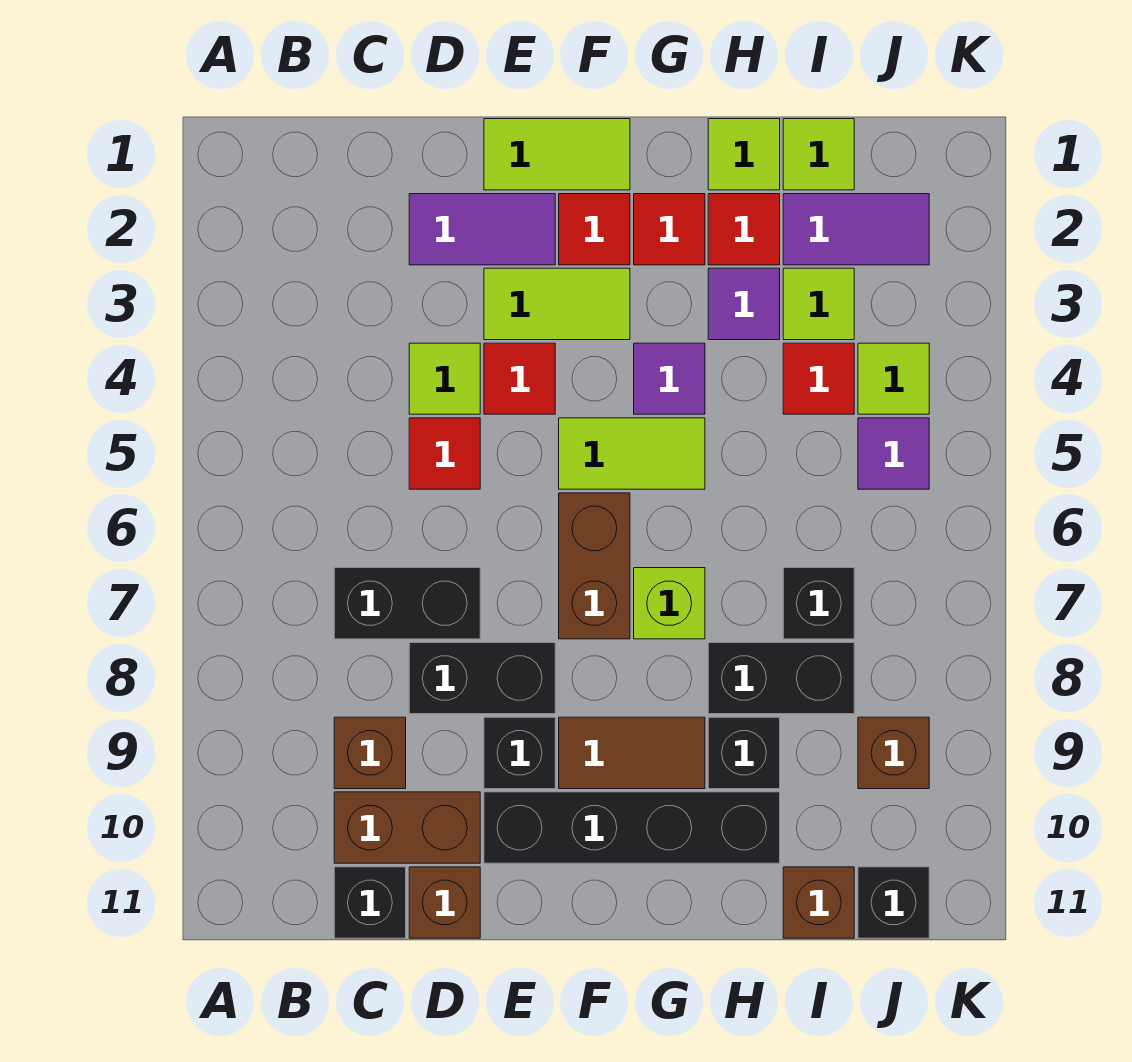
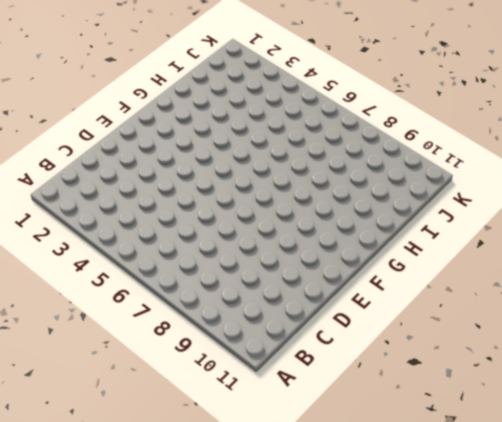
none -> black 1x2 brick [334,568,480,639]
none -> brown 1x1 brick [334,717,406,789]
none -> brown 1x2 brick [334,792,480,863]
none -> black 1x1 brick [334,867,406,938]

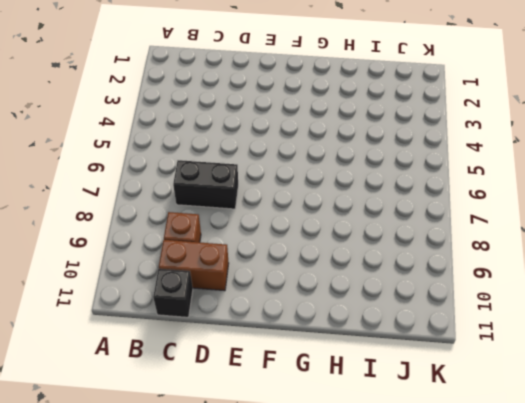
none -> purple 1x2 tile [409,194,555,265]
none -> lime 1x1 tile [409,343,480,414]
none -> red 1x1 tile [409,418,480,489]
none -> black 1x2 brick [409,643,555,714]

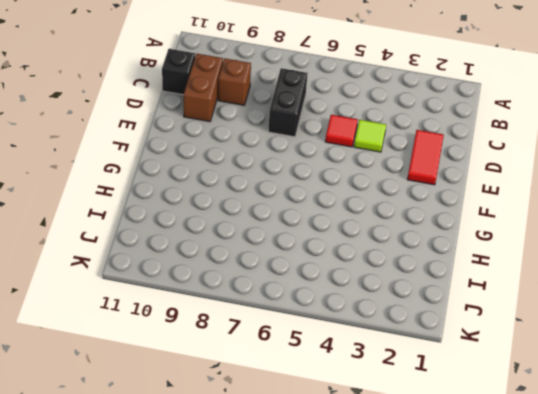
red 1x2 tile [407,130,444,185] -> purple 1x2 tile [409,194,555,265]
none -> black 1x2 brick [409,643,555,714]
none -> brown 1x1 brick [409,867,480,938]
none -> lime 1x2 tile [484,119,630,190]
none -> lime 1x2 tile [484,268,630,340]

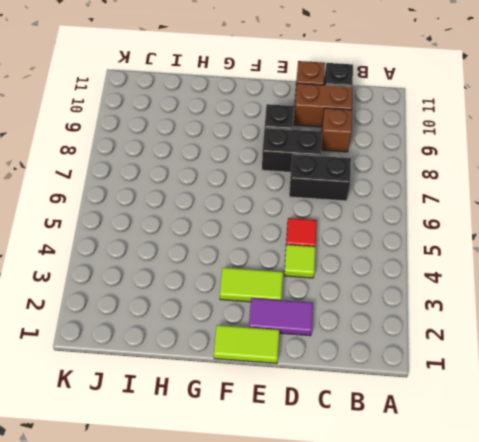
none -> red 1x1 tile [484,343,555,414]
none -> black 1x4 brick [484,792,780,863]
none -> red 1x1 tile [559,194,630,265]
none -> lime 1x2 tile [559,418,705,489]

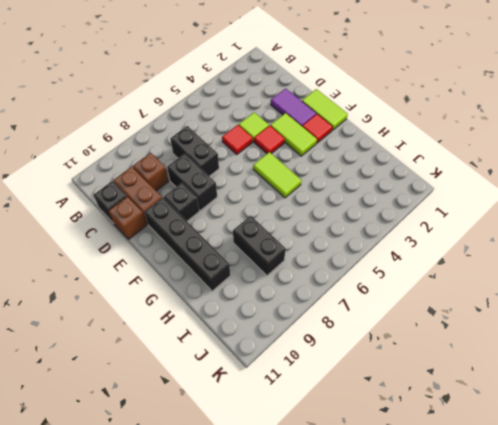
none -> brown 1x2 brick [559,493,630,639]
none -> brown 1x2 tile [559,717,705,789]
none -> red 1x1 tile [634,194,705,265]
none -> purple 1x1 tile [634,343,705,414]

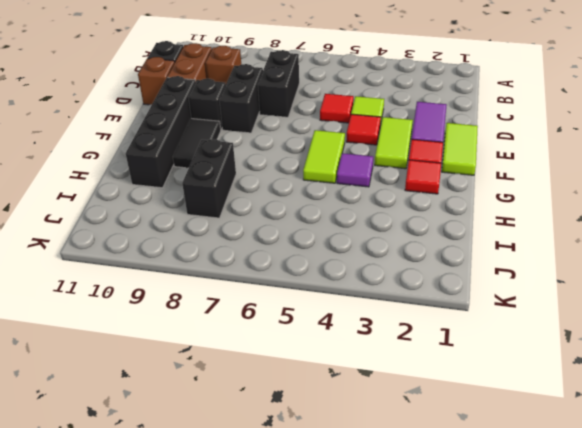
black 1x2 tile [173,119,221,168] -> brown 1x2 tile [559,717,705,789]
none -> brown 1x2 brick [559,493,630,639]
none -> lime 1x1 brick [634,568,705,639]
none -> lime 1x1 tile [708,119,780,190]
none -> red 1x1 tile [708,194,780,265]

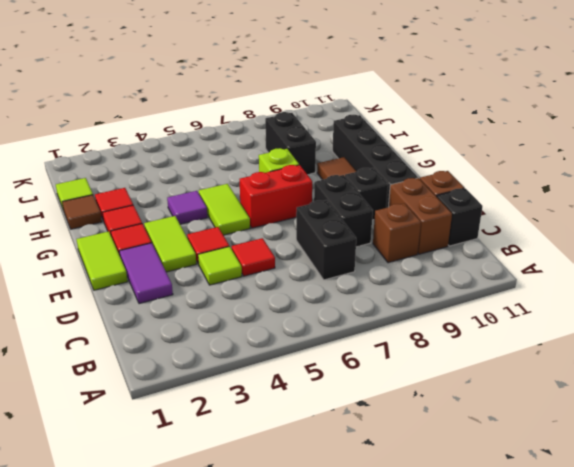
red 1x2 brick [239,165,312,228] -> brown 1x2 brick [559,493,630,639]
brown 1x1 tile [62,195,102,229] -> lime 1x1 tile [708,119,780,190]
none -> purple 1x1 tile [708,268,780,340]
none -> black 1x1 brick [708,717,780,789]
none -> purple 1x2 tile [783,194,929,265]
none -> lime 1x1 tile [783,268,854,340]

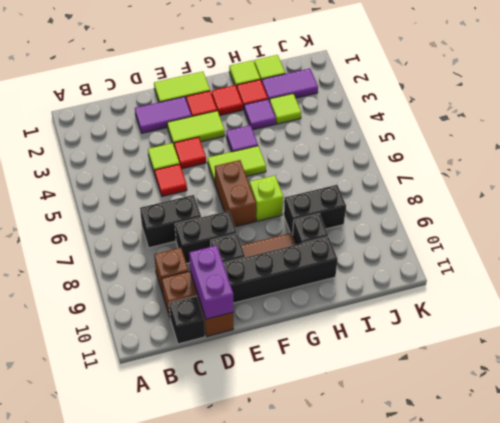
purple 1x2 brick [189,246,233,319] -> none
none -> red 1x1 tile [783,343,854,414]
none -> black 1x1 brick [783,568,854,639]
none -> brown 1x1 brick [783,867,854,938]
none -> lime 1x1 tile [858,343,929,414]

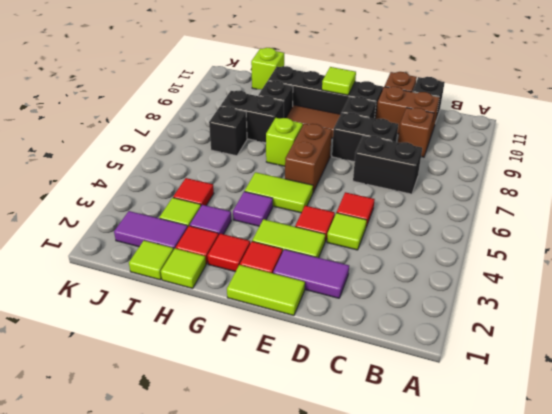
lime 1x1 tile [322,67,356,95] -> lime 1x1 tile moved to [858,343,929,414]
lime 1x1 brick [251,48,284,89] -> brown 1x1 brick [783,867,854,938]
none -> purple 1x1 tile [858,418,929,489]
none -> brown 1x1 brick [858,717,929,789]
none -> black 1x1 brick [858,867,929,938]

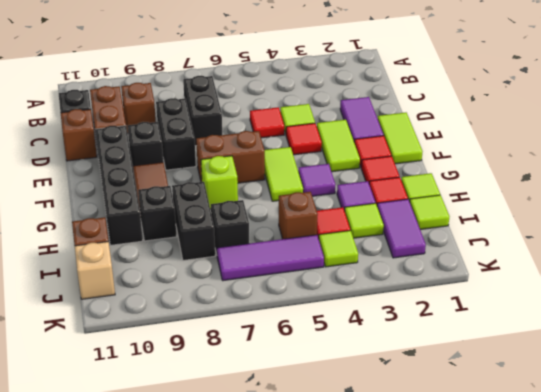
brown 1x1 brick [279,192,318,239] -> brown 1x1 brick moved to [858,717,929,789]
purple 1x3 tile [217,235,324,281] -> purple 1x1 tile [858,418,929,489]
tan 1x1 brick [75,241,115,299] -> black 1x1 brick [858,867,929,938]

